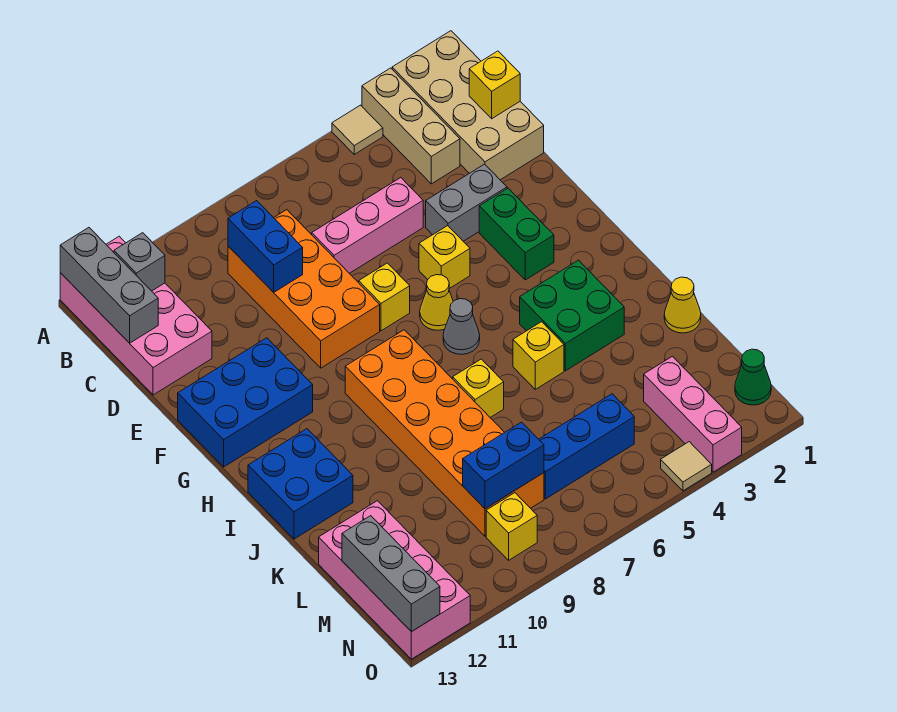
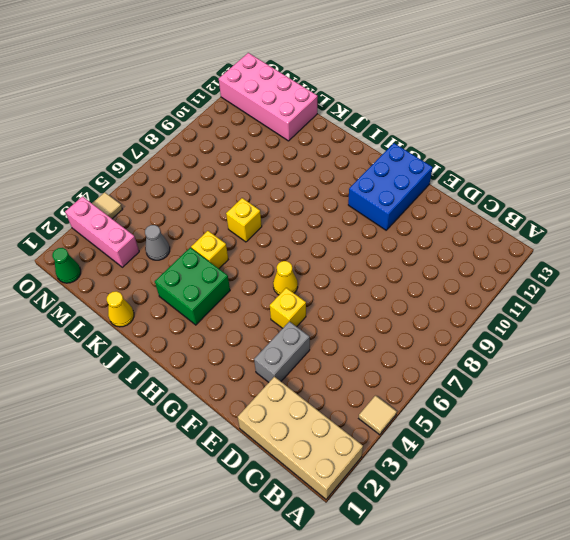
grey 1x1 cone [145,225,170,260] -> grey 1x1 cone moved to [443,299,480,354]
none -> tan 1x3 brick [362,68,460,184]
none -> pink 2x4 brick [60,236,212,395]
none -> orange 2x4 brick [228,210,380,368]
none -> pink 1x3 brick [312,178,423,273]

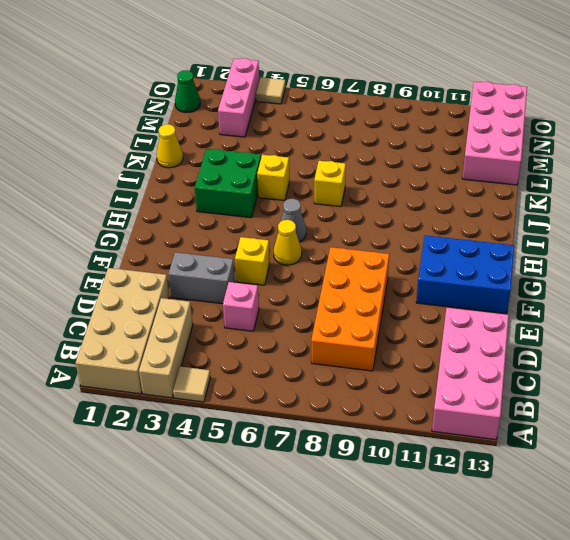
pink 1x1 brick [223,282,259,331] -> pink 1x3 brick [312,178,423,273]
none -> green 1x2 brick [479,188,554,280]
none -> yellow 1x1 brick [359,263,410,331]
none -> orange 2x6 brick [345,330,544,536]
none -> blue 2x2 brick [248,429,353,539]

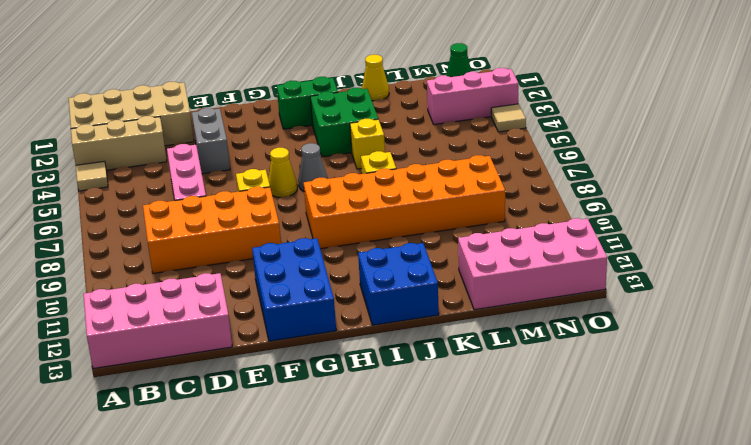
green 1x2 brick [277,77,338,129] -> green 1x2 brick moved to [479,188,554,280]
none -> yellow 1x1 brick [419,226,470,289]
none -> blue 1x3 brick [539,394,634,499]
none -> yellow 1x1 brick [486,493,537,560]
none -> grey 1x3 brick [60,228,158,343]

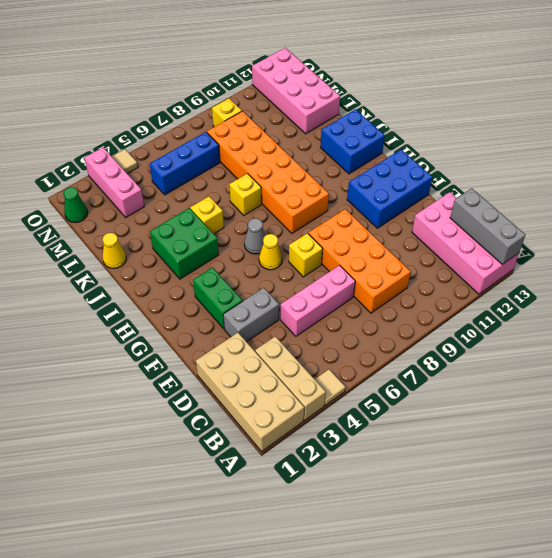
none -> yellow 1x1 brick [419,226,470,289]
none -> grey 1x1 brick [114,233,165,291]
none -> yellow 1x1 brick [469,51,520,119]
none -> blue 1x2 brick [228,201,303,292]

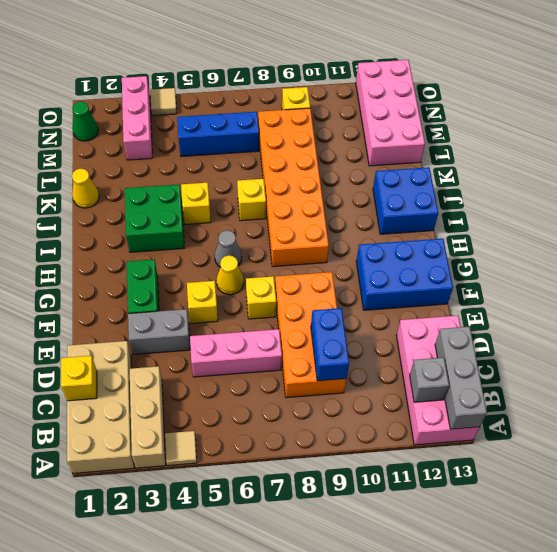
none -> blue 1x2 brick [463,422,544,509]
none -> grey 1x3 brick [342,516,440,632]

